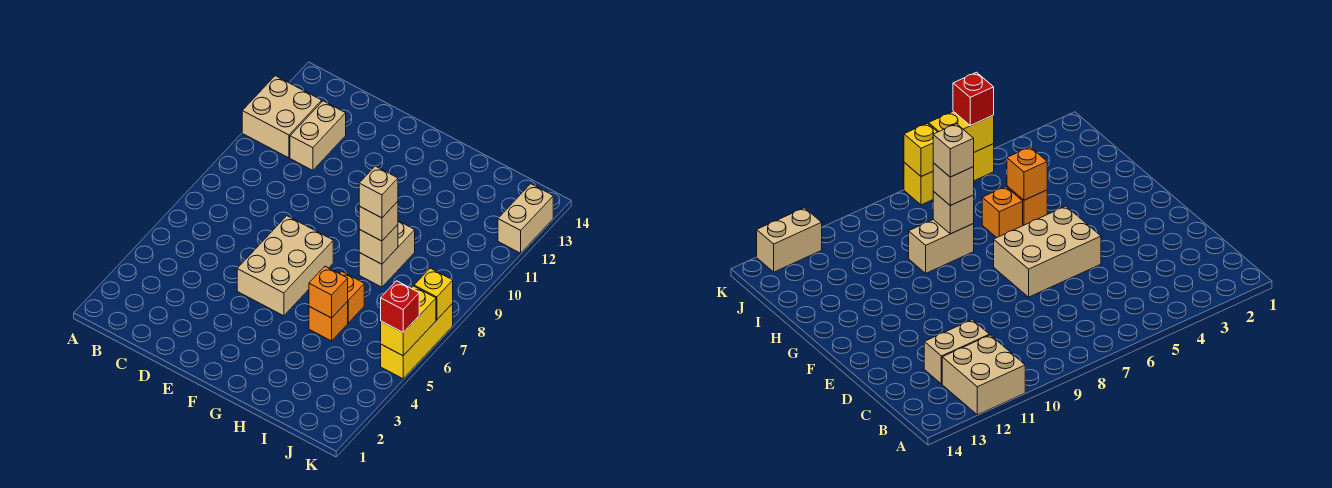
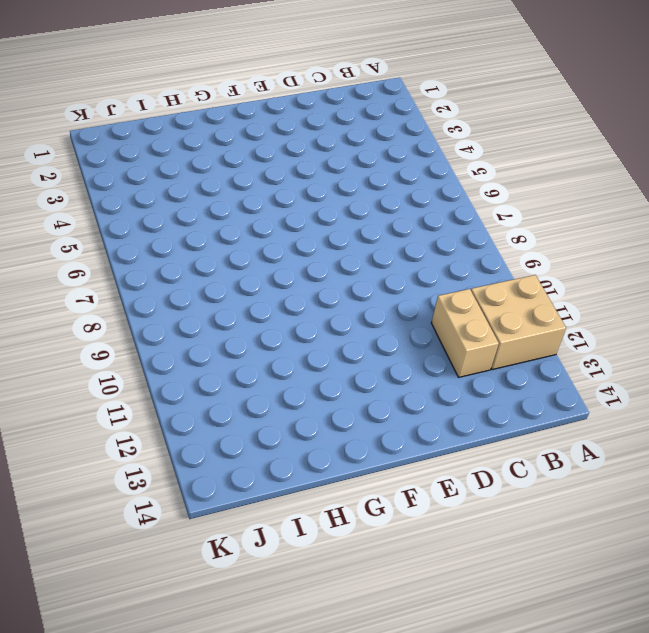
none -> tan 2x3 brick [237,216,333,316]
none -> orange 1x1 brick [309,302,348,341]
none -> orange 1x1 brick [340,271,364,323]

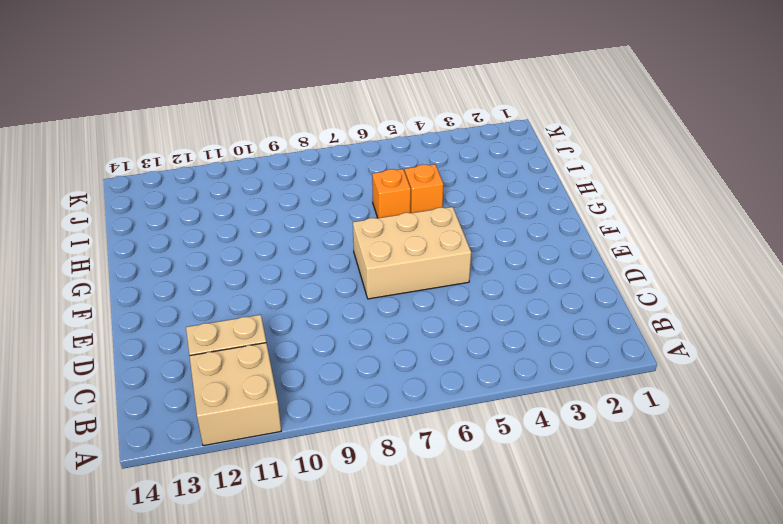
none -> tan 1x2 brick [359,221,415,287]
none -> yellow 1x3 brick [381,304,453,379]
none -> tan 1x2 brick [498,184,553,253]

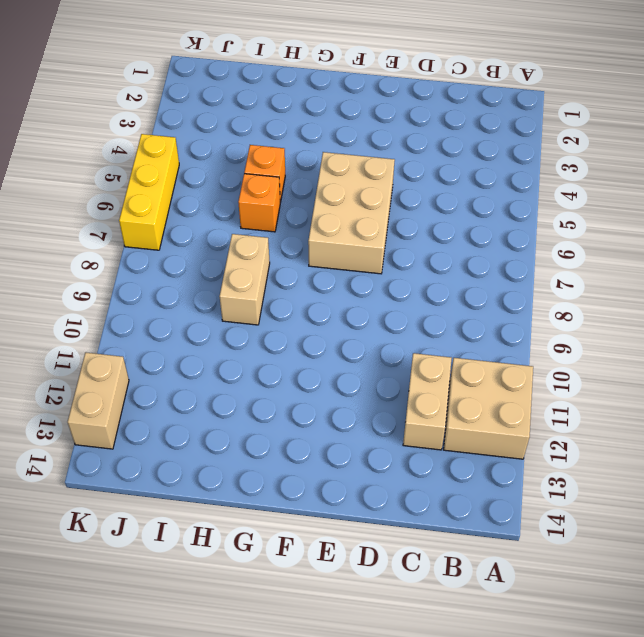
none -> orange 1x1 brick [309,266,348,318]
none -> tan 1x1 brick [359,225,398,264]
none -> yellow 1x2 brick [381,286,436,356]

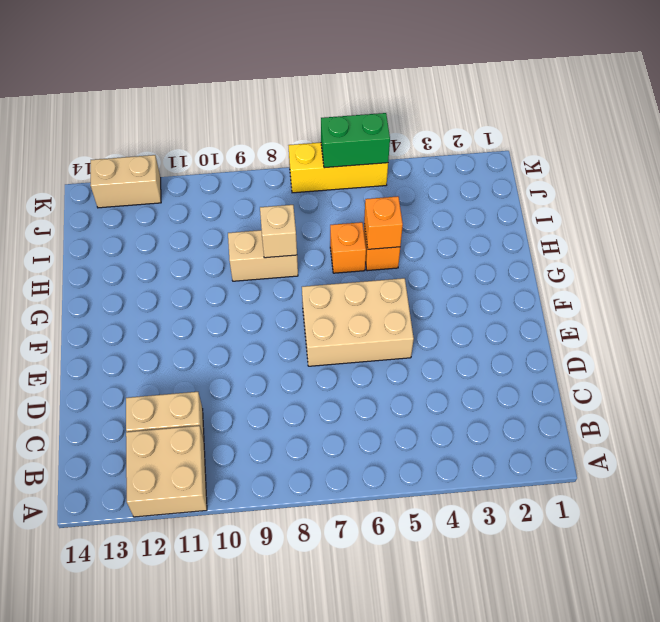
green 1x2 brick [321,113,390,168] -> yellow 1x2 brick [381,286,436,356]
none -> yellow 1x1 brick [414,268,453,320]
none -> tan 1x1 brick [359,201,398,241]
none -> red 1x1 brick [381,281,419,332]

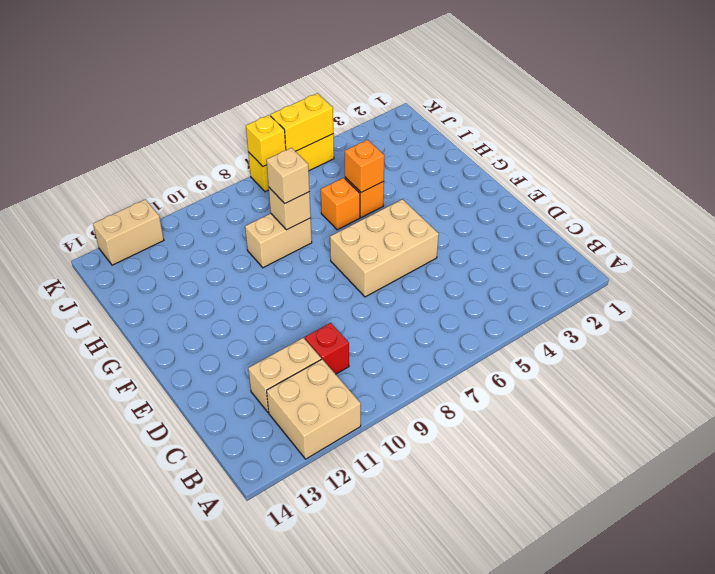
red 1x1 brick [305,323,349,374] -> red 1x1 brick moved to [381,281,419,332]
none -> tan 1x1 brick [359,166,398,218]

